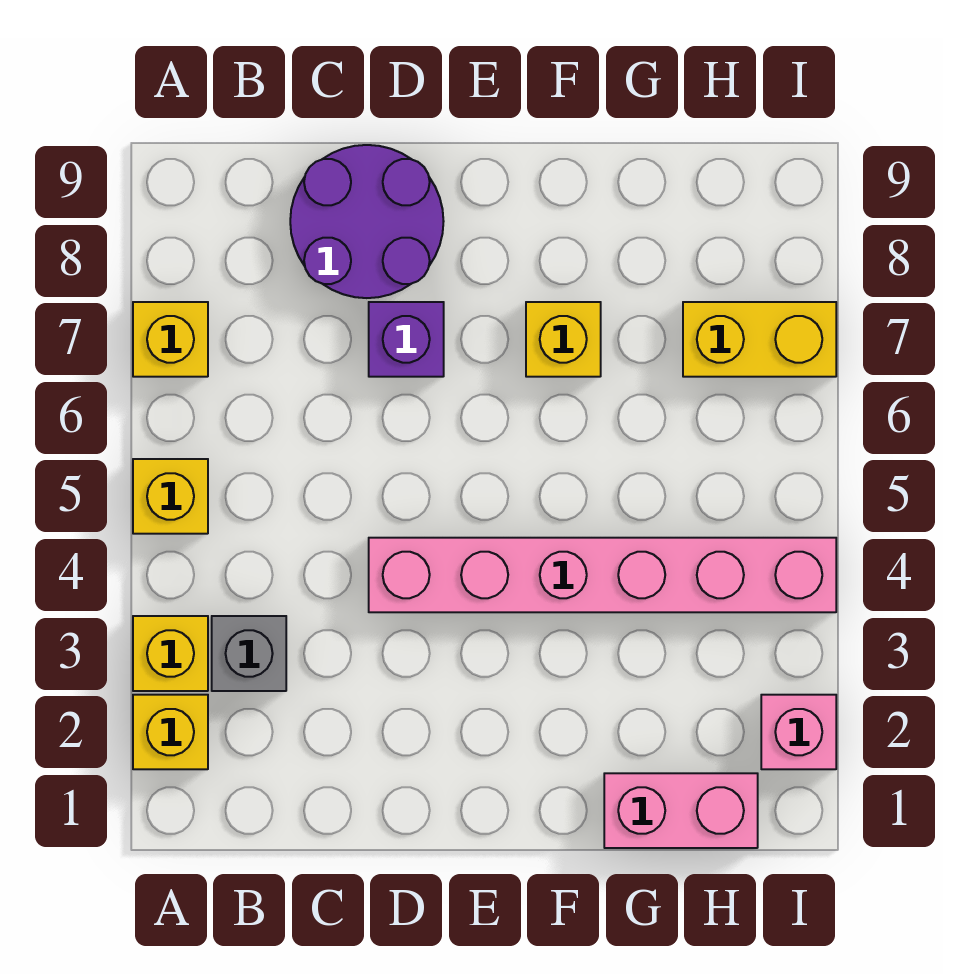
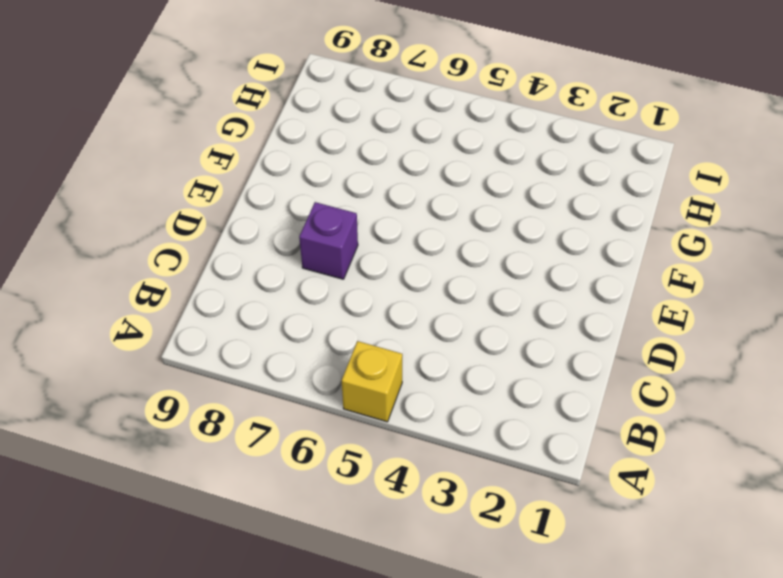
none -> yellow 1x1 brick [133,695,208,769]
none -> yellow 1x1 brick [133,616,208,691]
none -> yellow 1x1 brick [133,302,208,377]

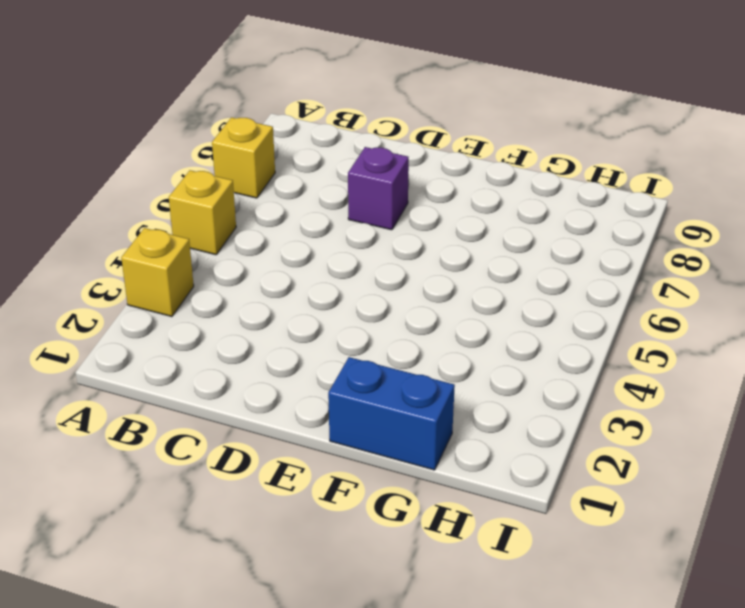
blue 1x2 brick [328,357,455,470] -> pink 1x2 brick [604,773,758,848]
none -> yellow 1x1 brick [133,695,208,769]
none -> grey 1x1 brick [212,616,286,691]
none -> purple 2x2 round brick [290,145,444,298]

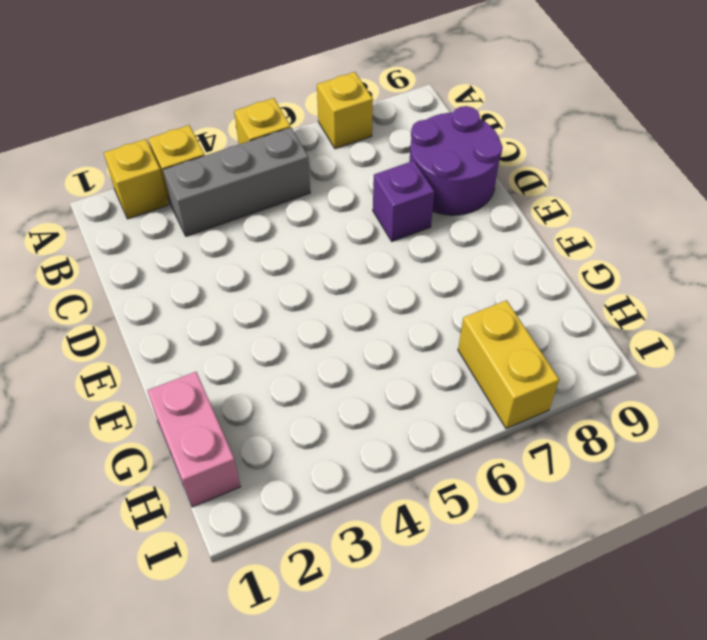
grey 1x3 brick [163,128,310,236] -> grey 1x1 brick [212,616,286,691]
none -> pink 1x6 brick [369,538,836,612]
none -> yellow 1x1 brick [526,302,601,377]
none -> pink 1x1 brick [761,695,836,769]

